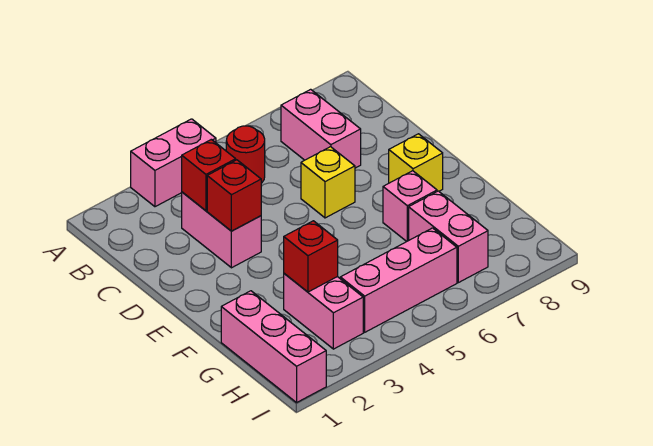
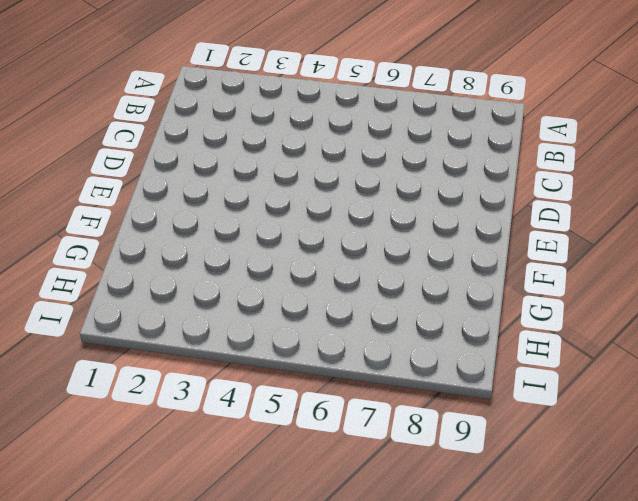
none -> pink 1x2 brick [131,119,216,207]
none -> red 1x1 round brick [226,126,265,183]
none -> pink 1x2 brick [281,89,361,168]

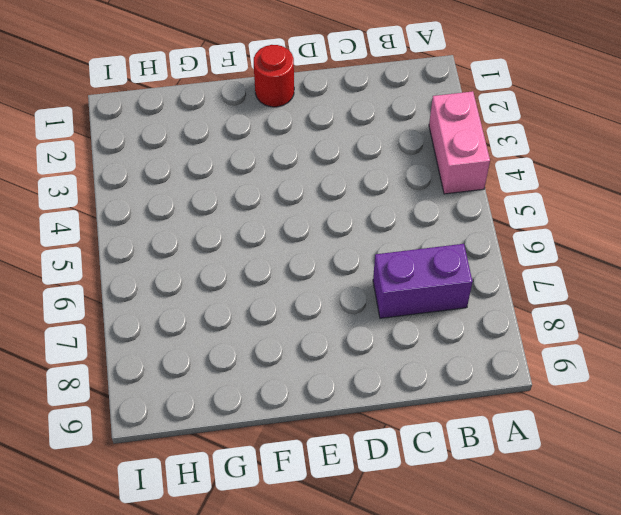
purple 1x2 brick [373,244,473,318] -> pink 1x2 brick [281,89,361,168]
red 1x1 round brick [254,45,294,107] -> red 1x1 round brick moved to [226,126,265,183]
none -> pink 1x2 brick [182,192,261,268]
none -> yellow 1x1 brick [301,147,355,218]
none -> yellow 1x1 brick [389,134,443,191]

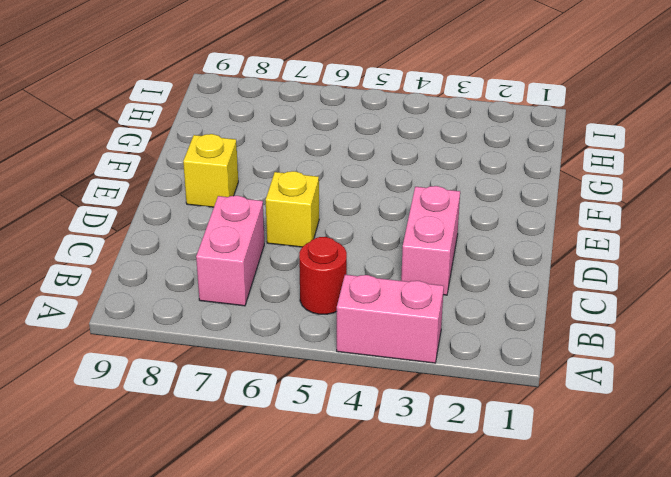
none -> pink 1x1 brick [383,171,437,242]
none -> pink 1x3 brick [221,291,326,402]
none -> pink 1x2 brick [284,273,363,349]

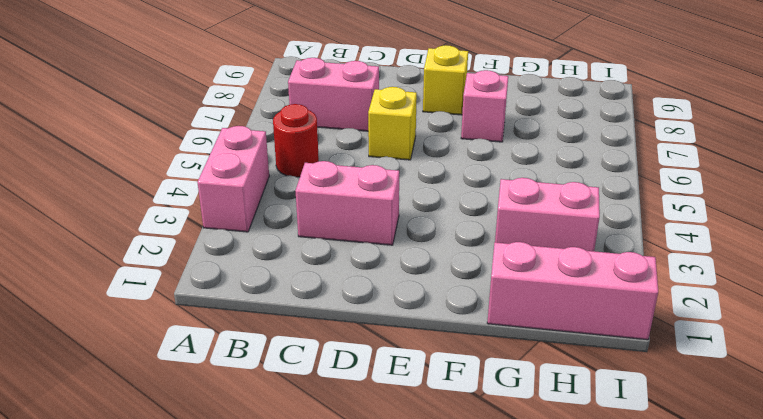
none -> pink 1x2 brick [409,191,488,283]
none -> pink 1x3 brick [340,228,457,332]
none -> red 1x1 brick [182,139,236,211]

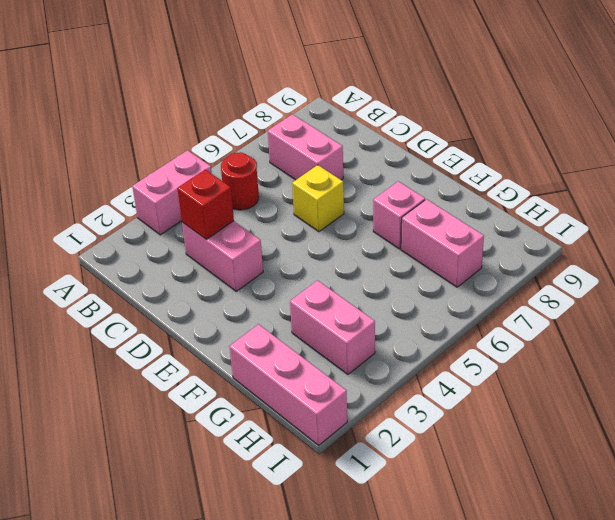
none -> yellow 1x1 brick [389,134,443,191]
none -> pink 1x3 brick [340,228,457,332]
none -> red 1x1 brick [207,160,261,231]

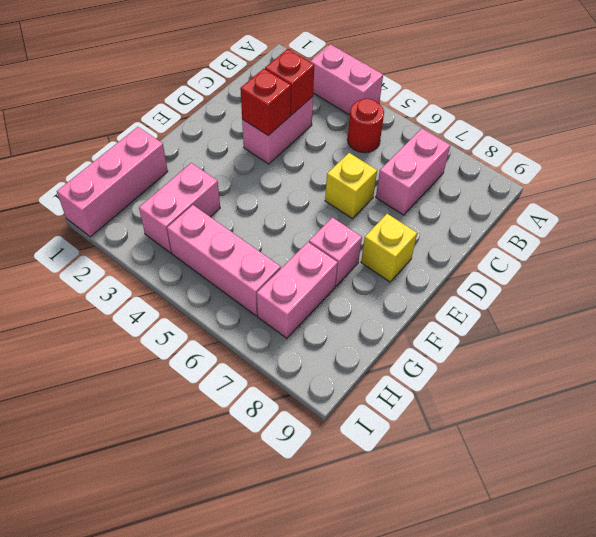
none -> red 1x1 brick [284,221,338,292]

